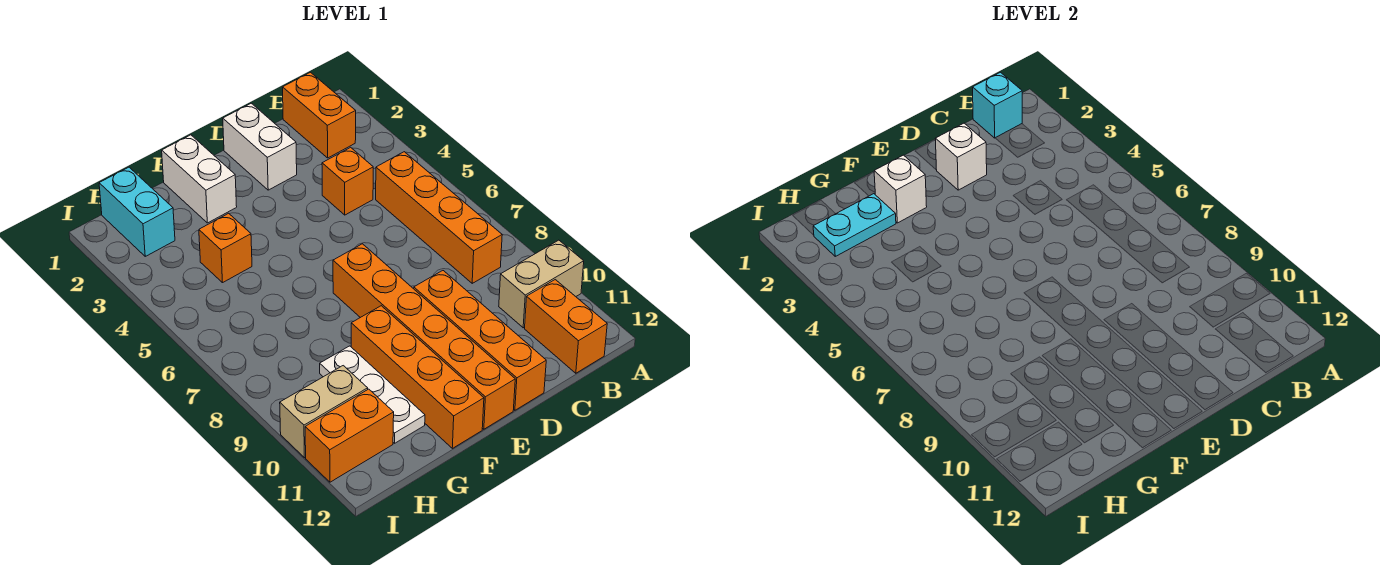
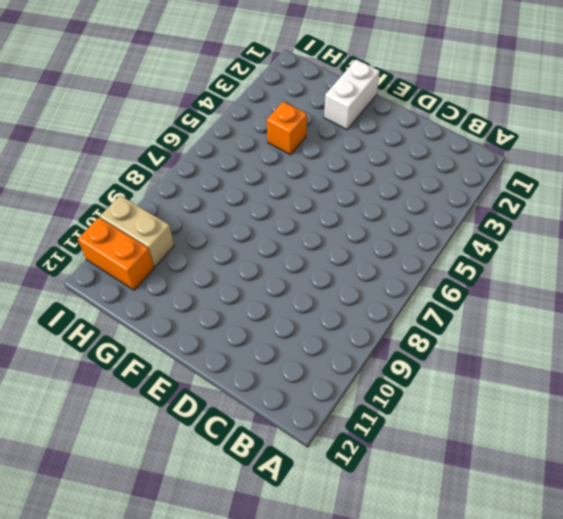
none -> tan 1x2 brick [499,240,584,328]
none -> orange 1x2 brick [283,72,356,158]
none -> orange 1x4 brick [376,152,502,283]

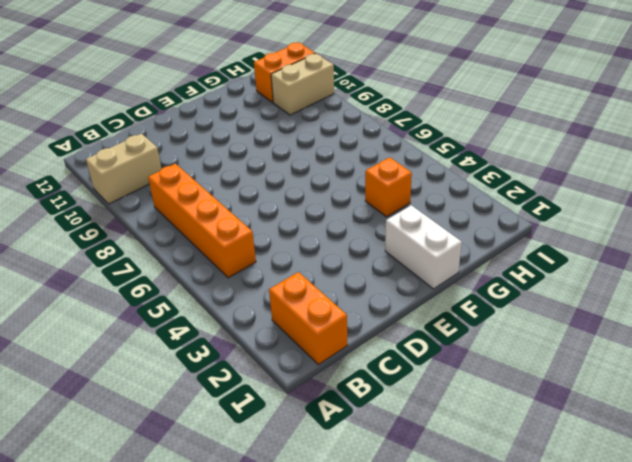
none -> orange 1x2 brick [525,280,607,373]
none -> orange 1x1 brick [322,147,373,215]
none -> white 1x2 brick [223,103,297,190]

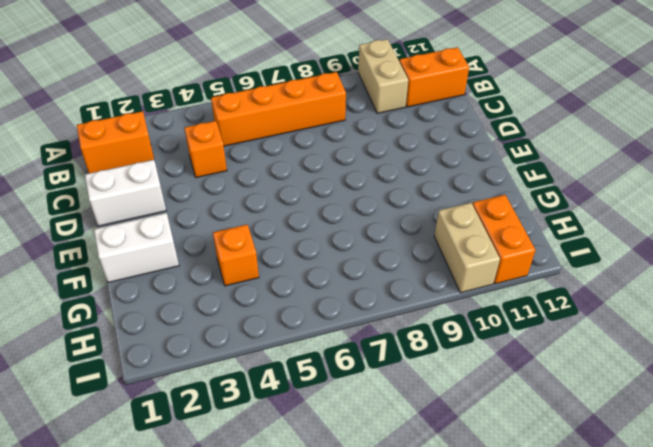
none -> orange 1x4 brick [414,271,546,410]
none -> orange 1x6 brick [333,244,515,429]
none -> orange 1x4 brick [351,306,484,448]

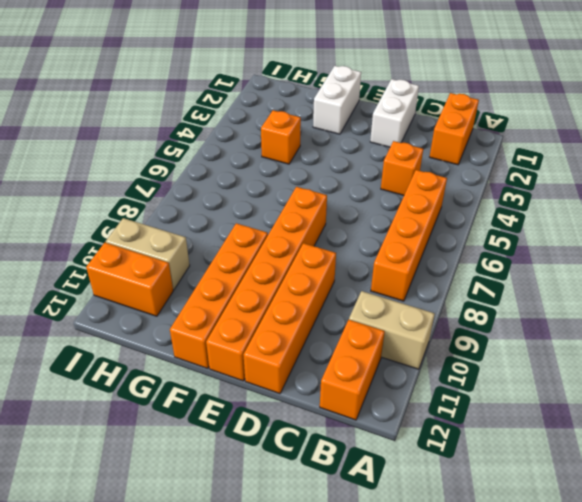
none -> white 1x3 plate [320,346,425,443]
none -> cyan 1x2 brick [99,167,175,256]
none -> cyan 1x1 brick [973,72,1022,138]

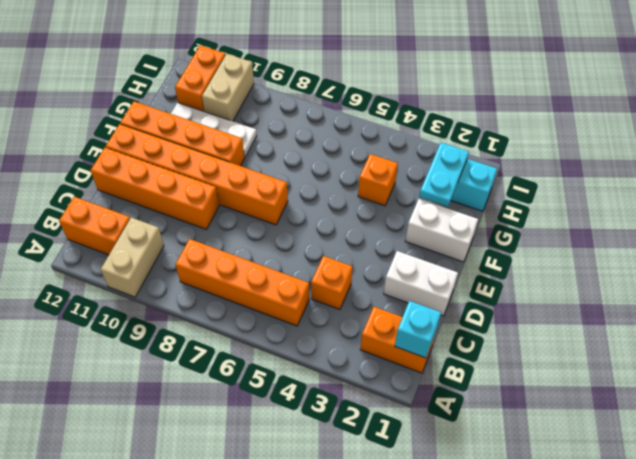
none -> white 1x1 brick [935,123,987,190]
none -> white 1x1 brick [874,155,927,223]

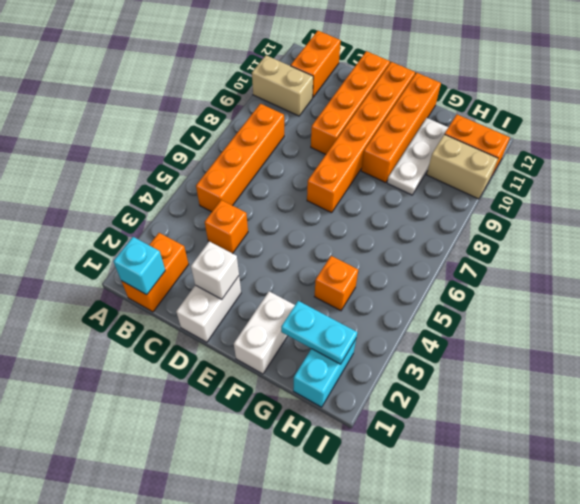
none -> white 1x1 brick [874,155,927,223]

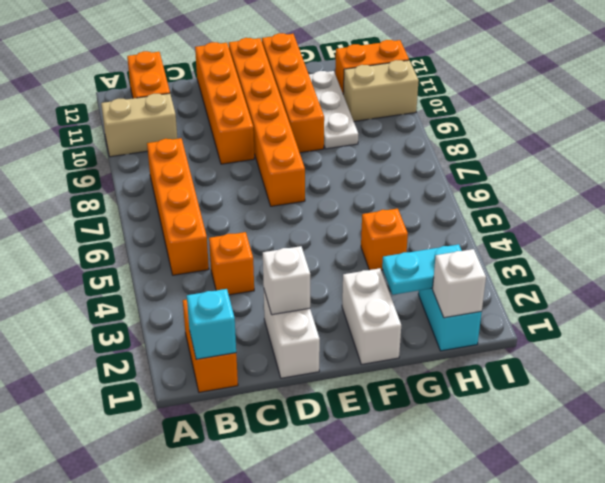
white 1x1 brick [433,249,486,318] -> white 1x1 brick moved to [874,155,927,223]

